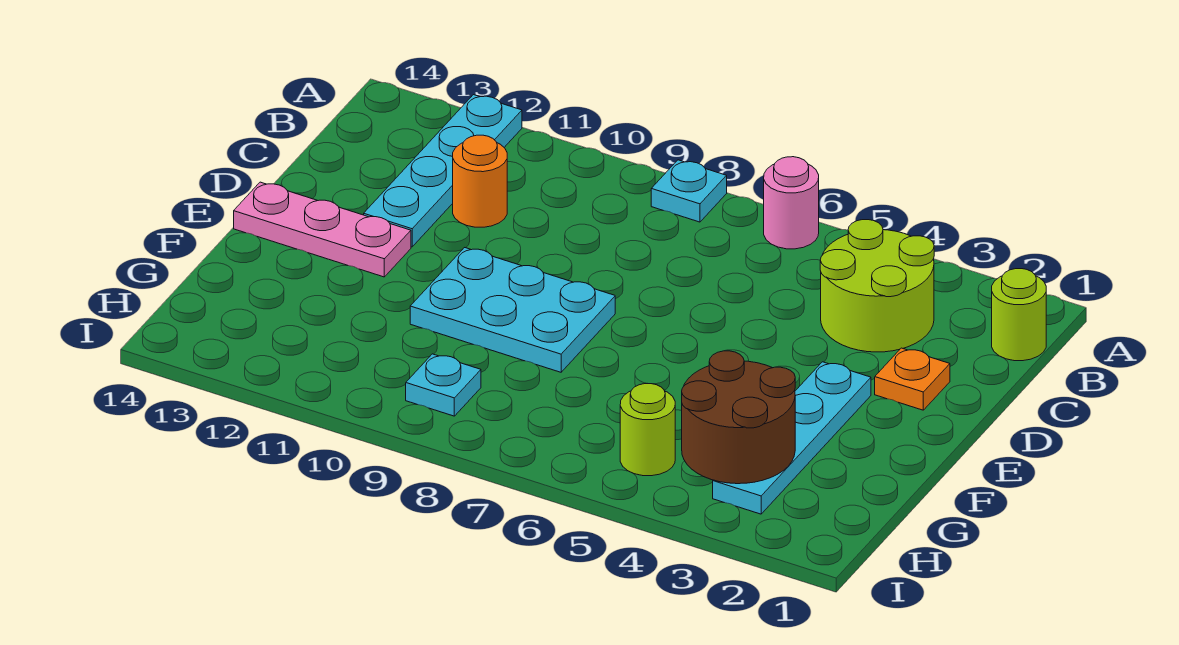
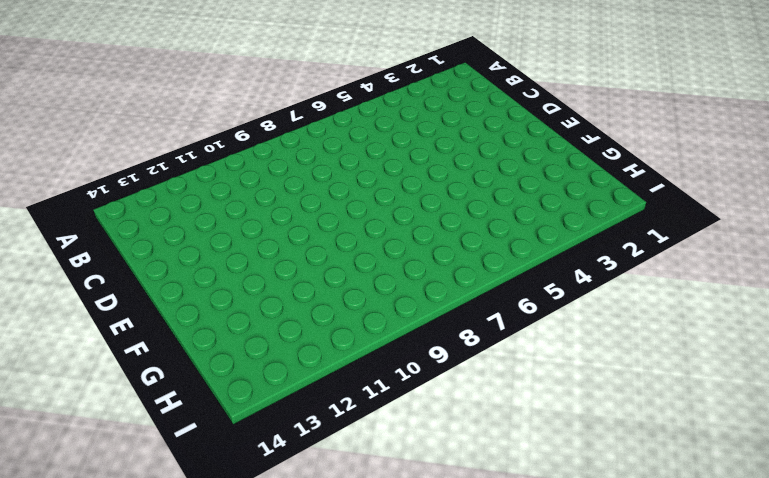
none -> pink 1x1 round brick [764,157,819,249]
none -> cyan 1x1 plate [651,160,727,222]
none -> cyan 1x4 plate [364,95,522,247]

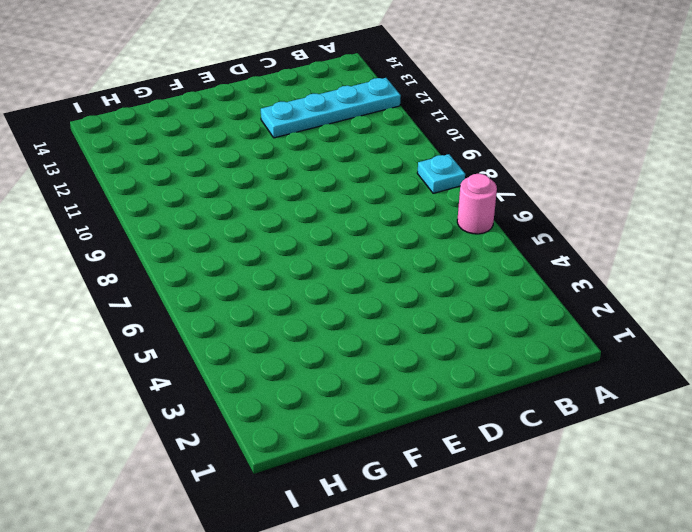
none -> lime 1x1 round brick [992,269,1046,361]
none -> lime 2x2 round brick [820,220,934,352]
none -> orange 1x1 round brick [453,135,507,227]

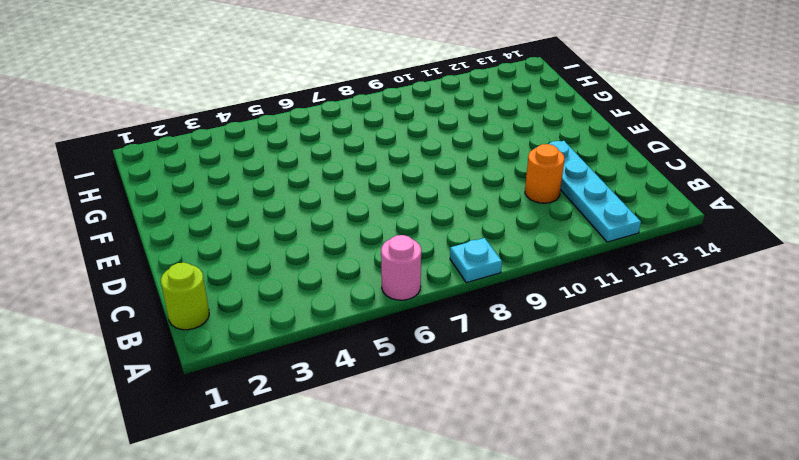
none -> lime 2x2 round brick [820,220,934,352]
none -> orange 1x1 plate [875,348,950,410]
none -> cyan 1x4 plate [713,362,871,514]

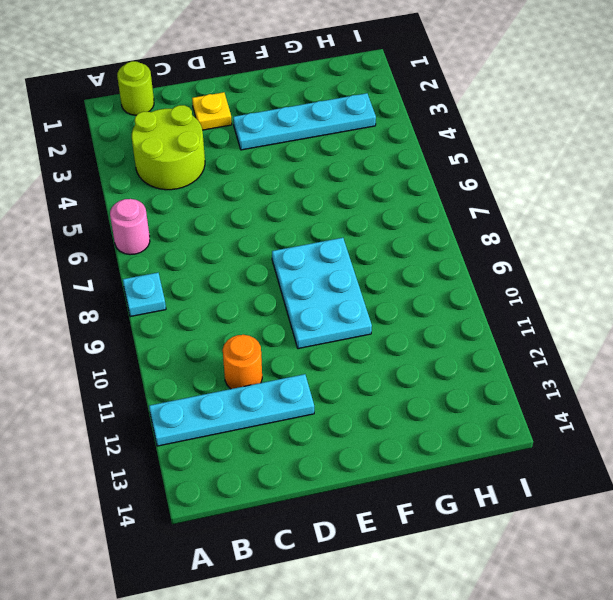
yellow 1x1 plate [192,92,232,130] -> orange 1x1 plate [875,348,950,410]
none -> pink 1x3 plate [234,182,411,277]
none -> lime 1x1 round brick [620,384,675,476]
none -> cyan 1x1 plate [406,354,481,416]

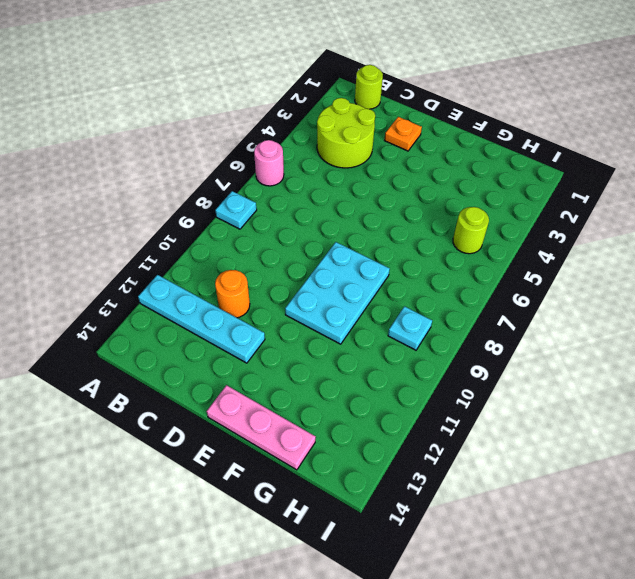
pink 1x3 plate [207,385,316,470] -> pink 1x3 plate turned to [234,182,411,277]
none -> cyan 1x4 plate [713,362,871,514]
none -> brown 2x2 round brick [682,351,795,484]

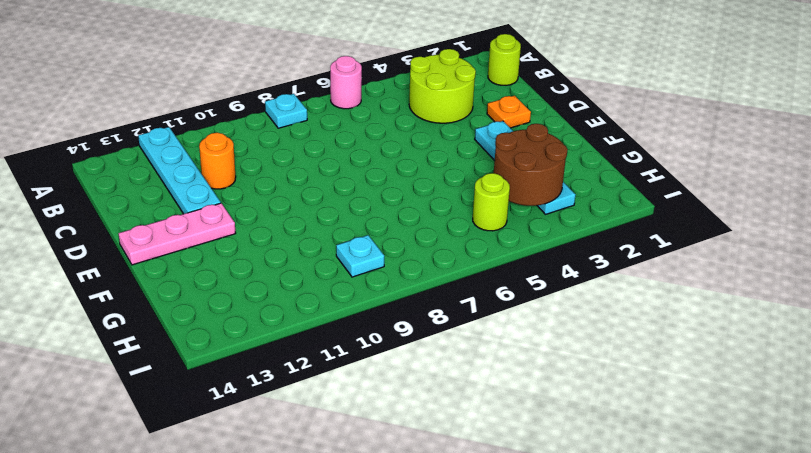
none -> cyan 2x3 plate [410,248,615,372]

